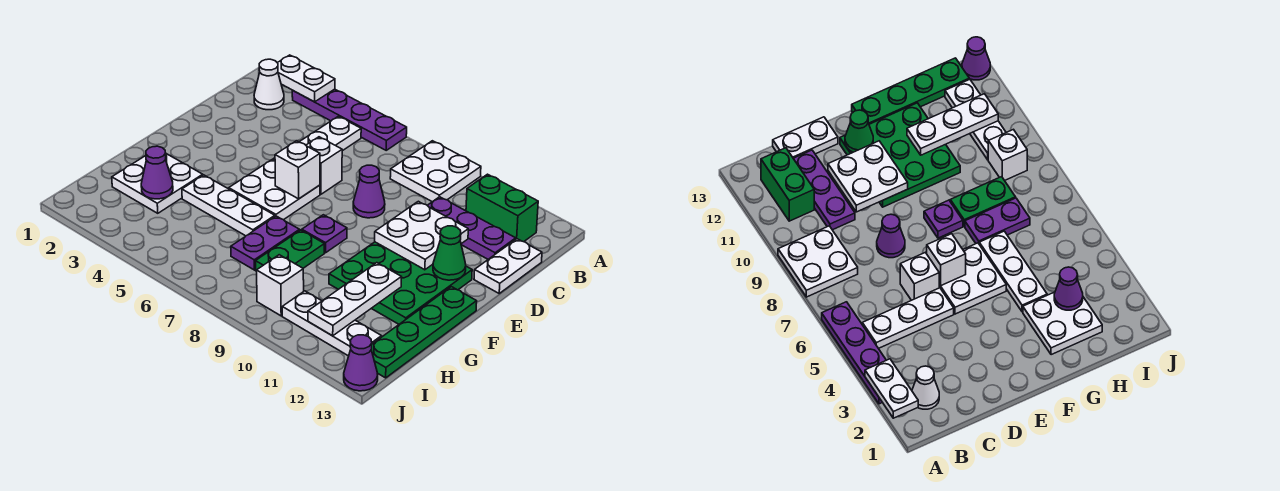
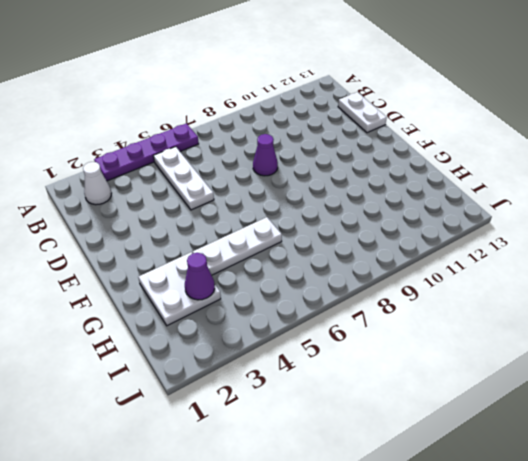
none -> white 2x2 plate [390,141,481,202]
none -> green 1x2 brick [466,174,538,242]
none -> purple 1x3 plate [427,197,516,259]

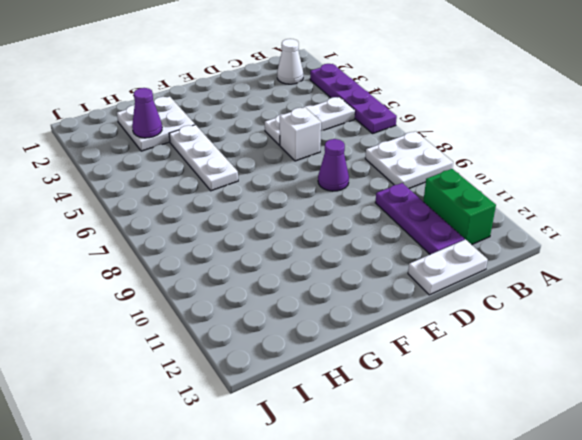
none -> white 2x2 plate [229,159,320,220]
none -> green 3x3 plate [329,242,472,324]
none -> purple 1x1 plate [302,215,347,253]

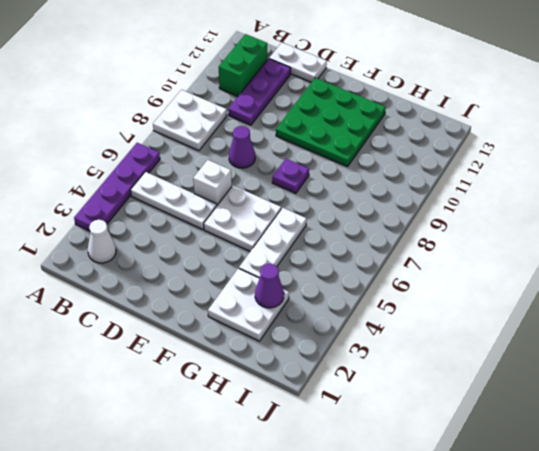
none -> green 1x4 plate [371,287,477,378]
none -> purple 1x2 plate [231,216,300,270]
none -> green 1x2 plate [256,230,324,271]

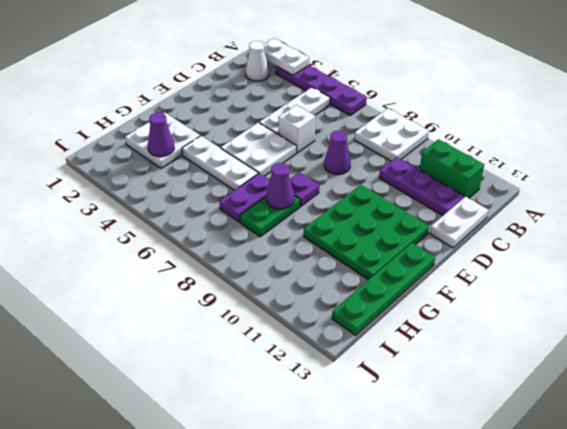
purple 1x1 cone [266,163,294,209] -> purple 1x1 cone moved to [344,335,378,391]
none -> white 1x1 brick [257,255,304,316]
none -> white 1x3 plate [282,291,382,356]
none -> white 2x2 plate [375,201,468,270]

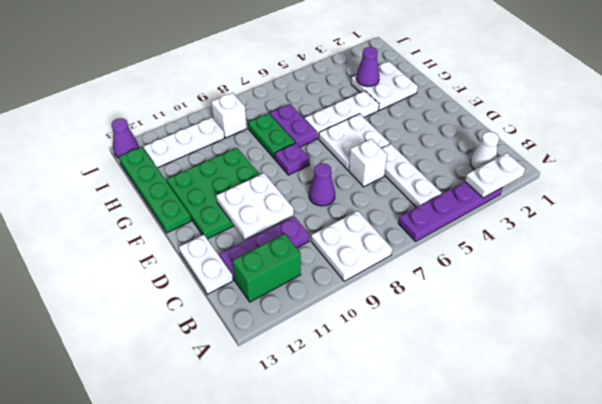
none -> white 1x1 brick [275,141,320,199]
none -> green 1x1 cone [433,226,466,280]
none -> white 1x3 plate [308,263,402,336]

